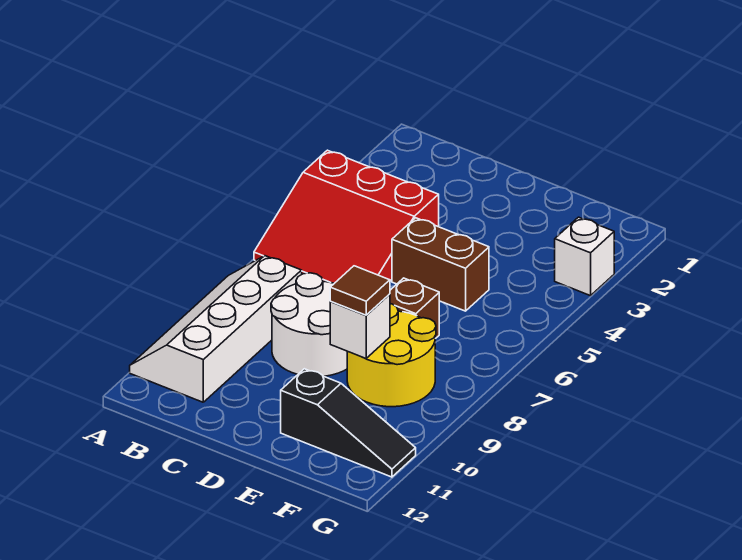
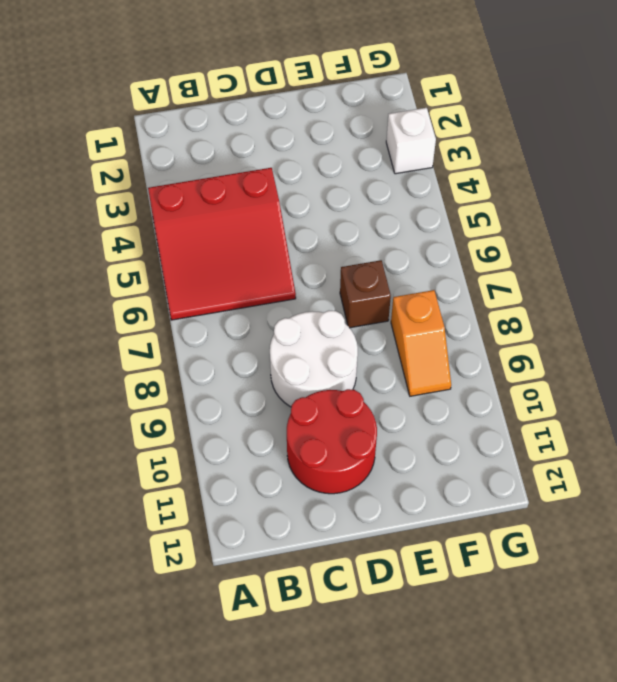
red 2x2 round brick [287,389,377,494] -> none
orange 1x2 slope [391,290,451,396] -> yellow 2x2 round brick [347,304,436,407]
none -> white 2x4 slope [130,256,302,402]
none -> brown 1x2 brick [392,218,489,311]

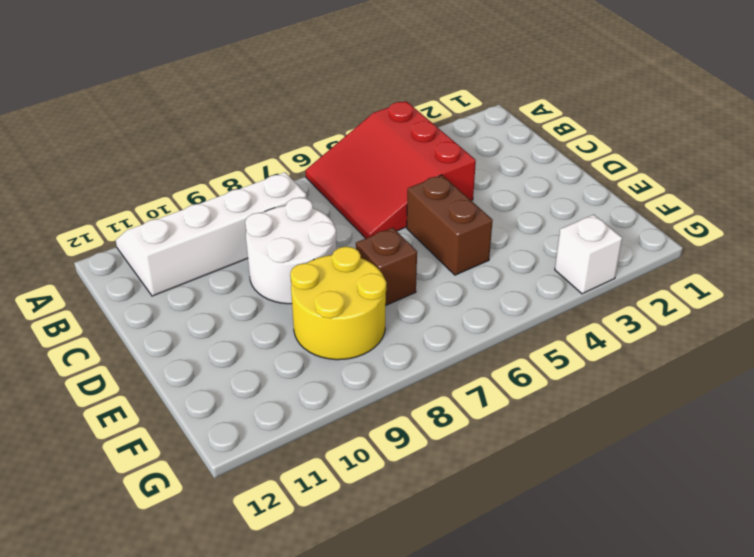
none -> black 1x3 slope [281,369,416,477]
none -> white 1x1 brick [330,294,390,359]

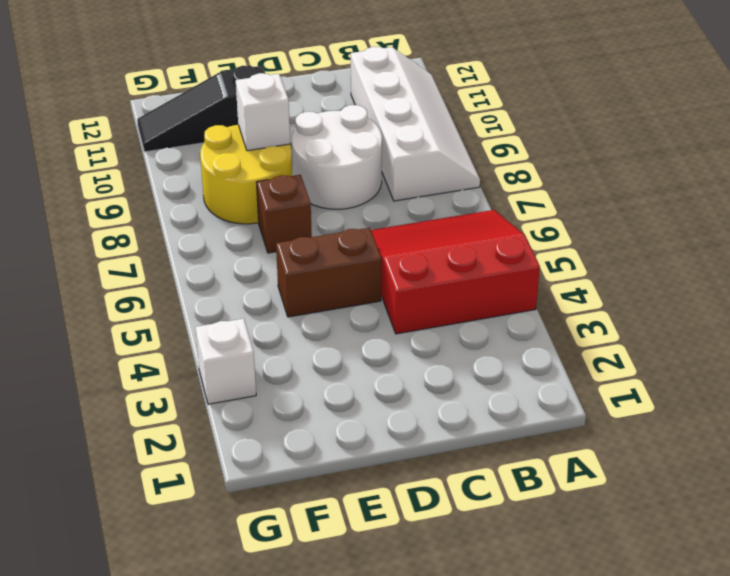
none -> brown 1x1 tile [330,266,390,315]

